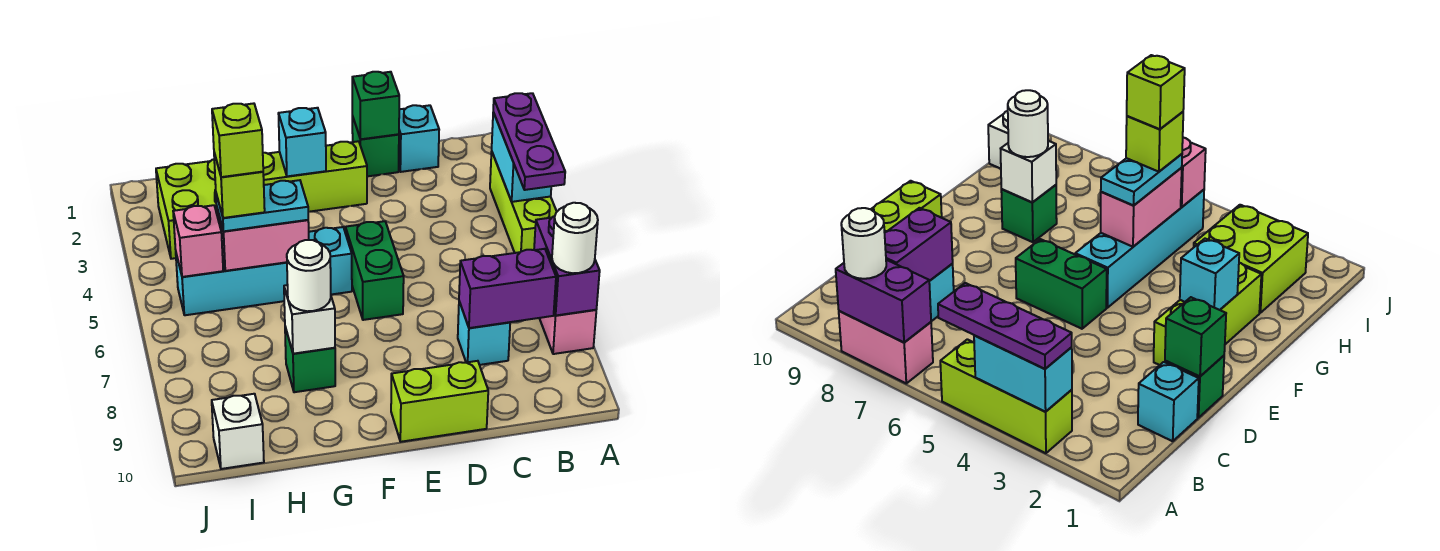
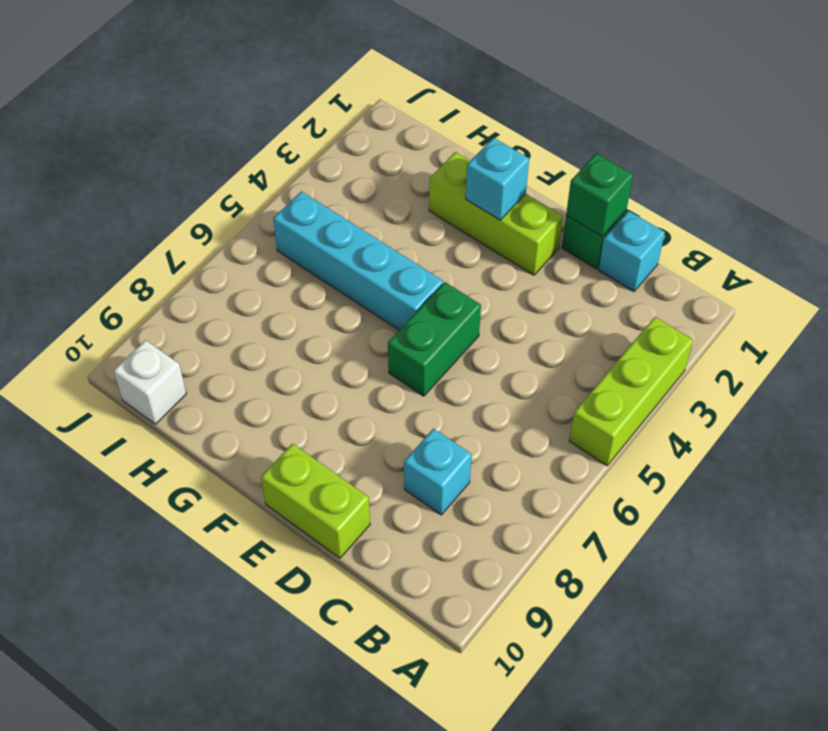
none -> pink 1x2 brick [539,310,596,354]
none -> green 1x1 brick [285,327,335,392]
none -> lime 2x2 brick [156,159,217,259]

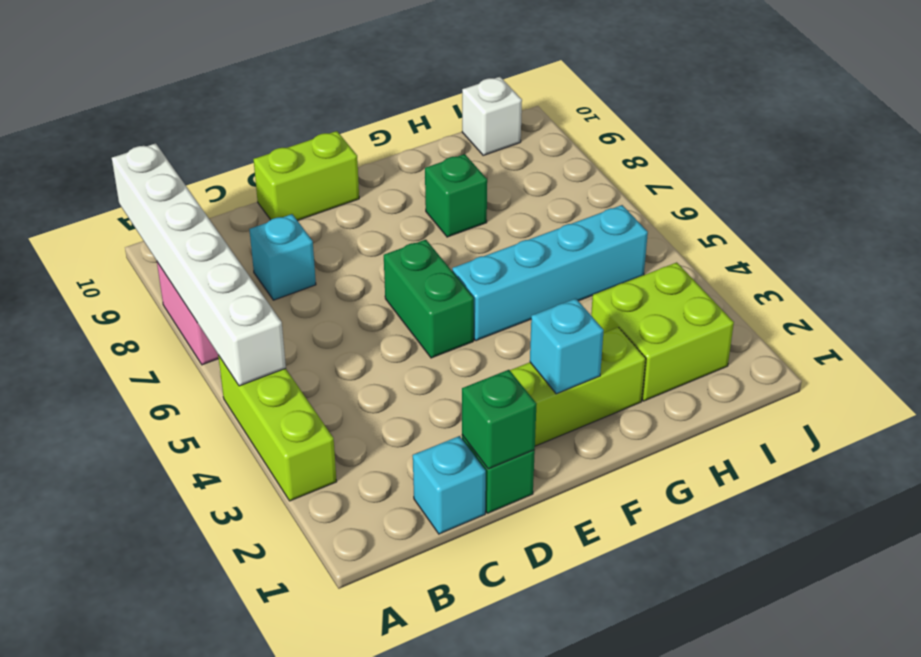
white 1x6 brick [112,143,286,386] -> purple 1x2 brick [534,216,600,315]
none -> cyan 1x2 brick [492,112,551,202]
none -> purple 1x2 brick [459,249,556,328]
none -> pink 1x2 brick [217,209,309,271]

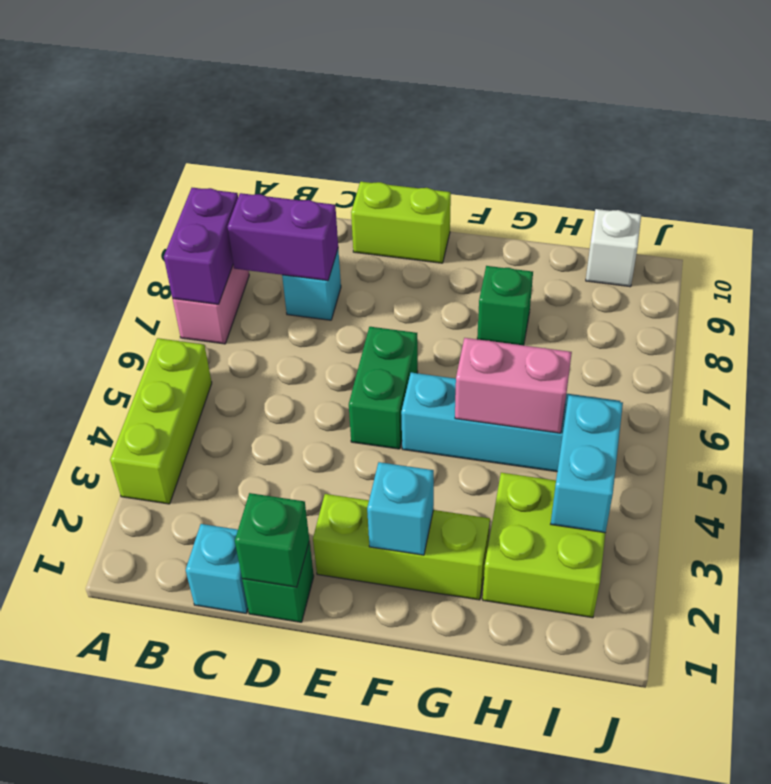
cyan 1x2 brick [551,395,623,533] -> cyan 1x2 brick moved to [492,112,551,202]
none -> white 1x1 brick [284,285,335,354]
none -> pink 1x1 brick [173,205,223,277]
none -> purple 1x3 plate [493,93,565,190]

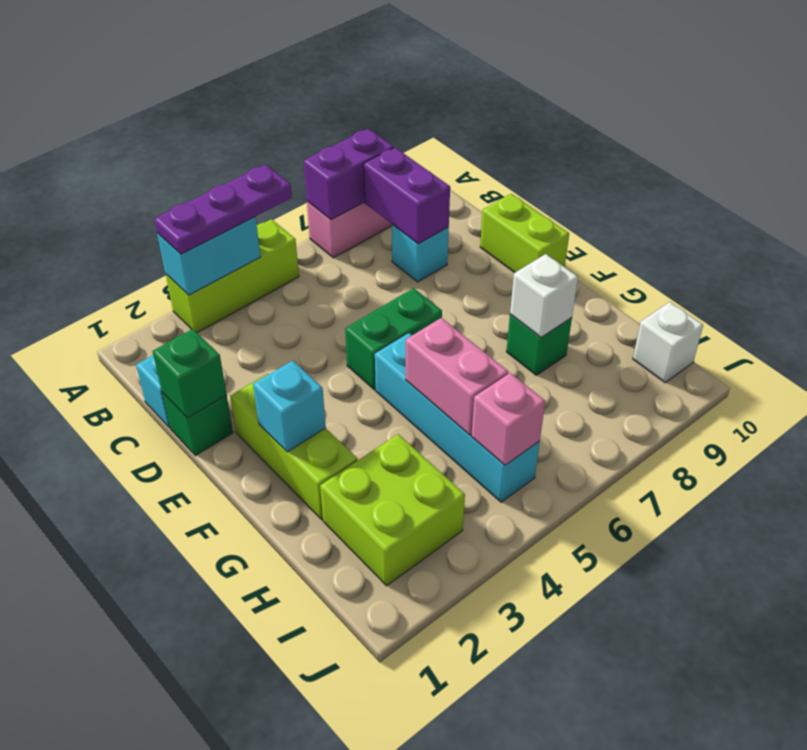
none -> white 1x1 round brick [552,203,598,273]
none -> cyan 1x2 plate [216,180,308,231]
none -> white 1x1 round brick [287,240,331,311]

